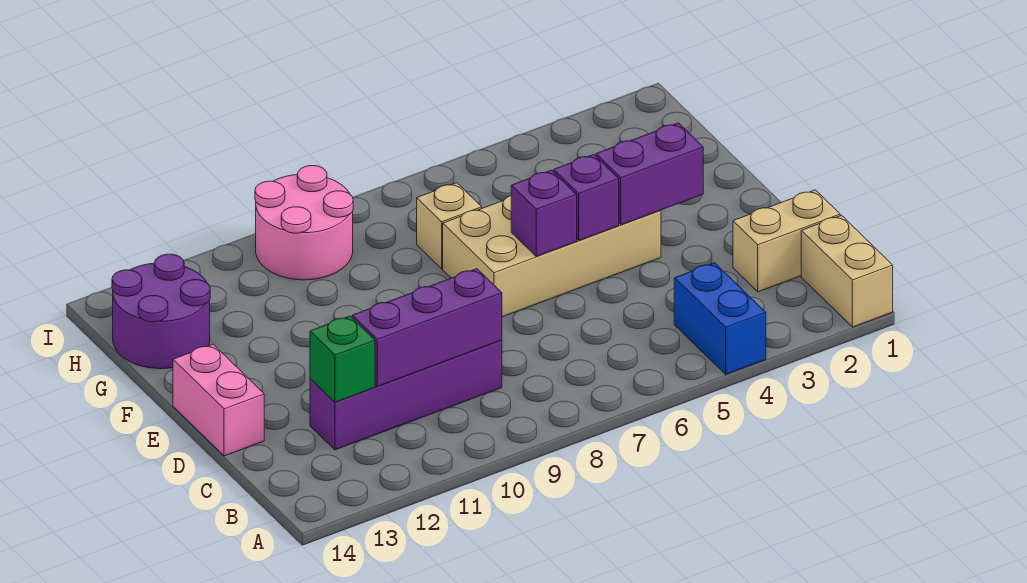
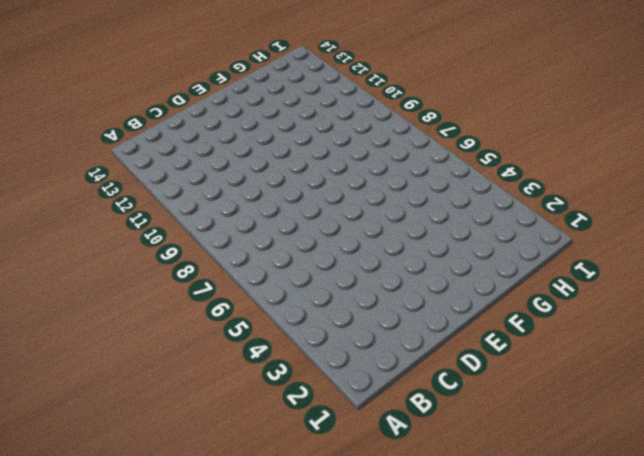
none -> tan 1x2 brick [801,215,893,327]
none -> blue 1x2 brick [674,263,766,374]
none -> tan 1x2 brick [733,190,840,292]

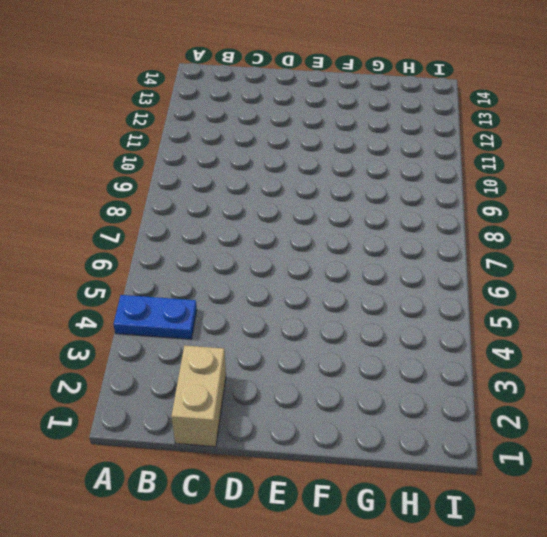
blue 1x2 plate [113,295,197,339] -> blue 1x2 brick [674,263,766,374]
none -> tan 1x2 brick [801,215,893,327]
none -> purple 1x4 brick [310,340,502,450]
none -> pink 1x2 brick [173,344,264,456]

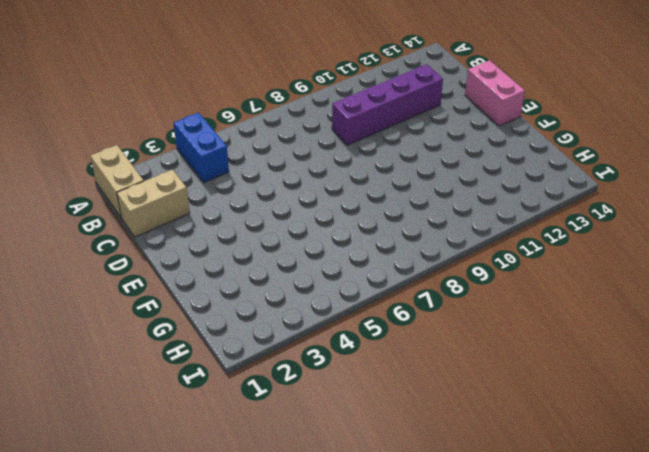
none -> tan 2x4 brick [443,196,661,317]
none -> tan 1x1 brick [417,183,482,269]
none -> purple 2x2 round brick [112,254,210,369]

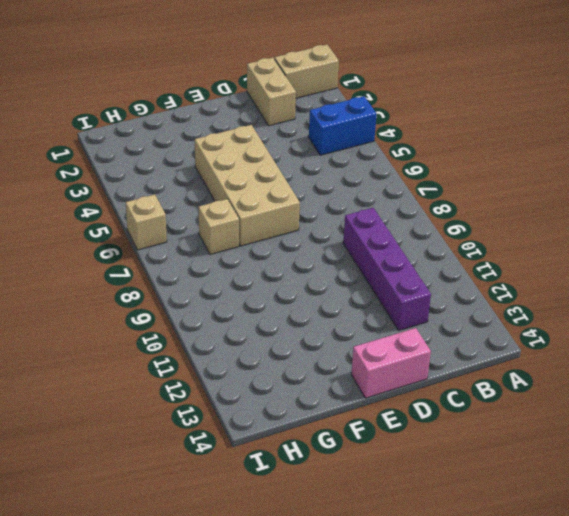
tan 1x1 brick [126,194,167,250] -> none
none -> purple 2x2 round brick [112,254,210,369]
none -> pink 2x2 round brick [255,166,353,280]
none -> purple 1x3 brick [352,269,502,386]

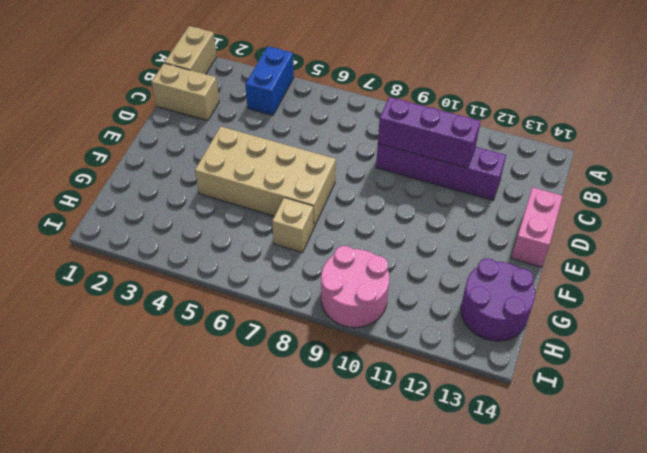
none -> green 1x1 brick [310,316,375,402]
none -> purple 1x2 brick [596,123,703,225]
none -> purple 1x1 brick [554,155,619,240]

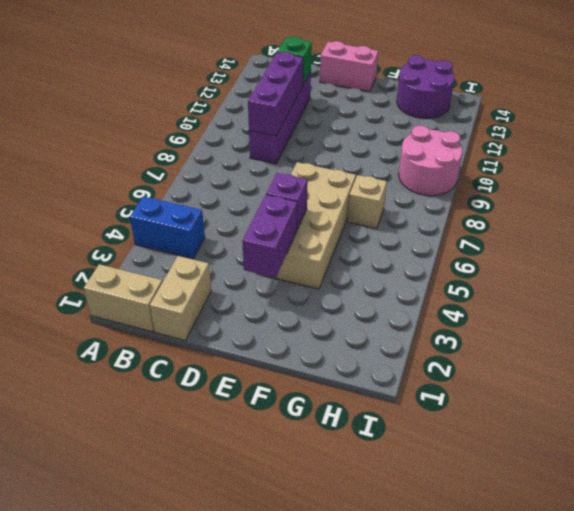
none -> purple 1x1 brick [511,170,577,256]

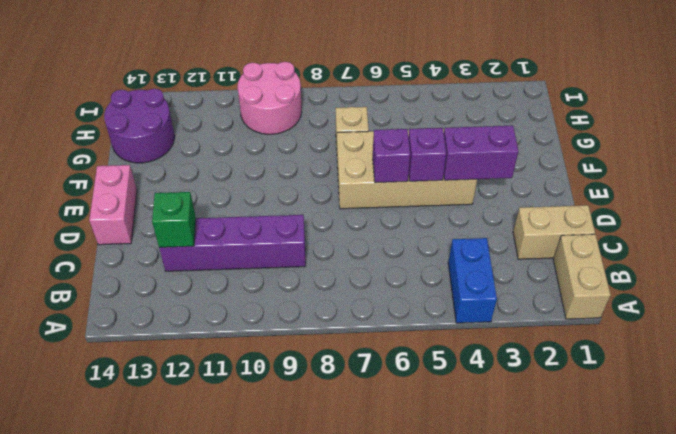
none -> purple 1x3 brick [352,269,502,386]

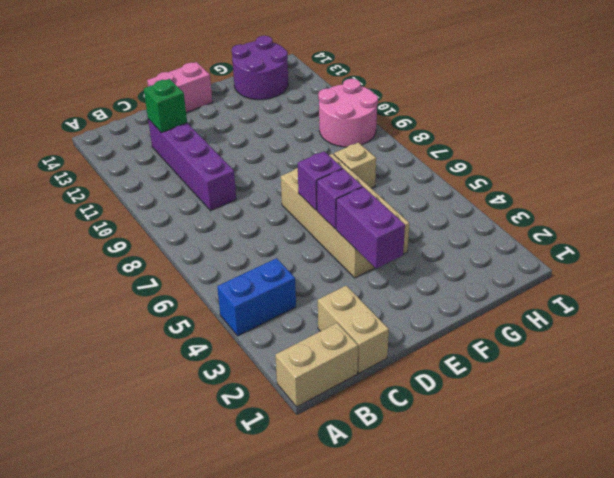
none -> purple 1x3 brick [352,269,502,386]

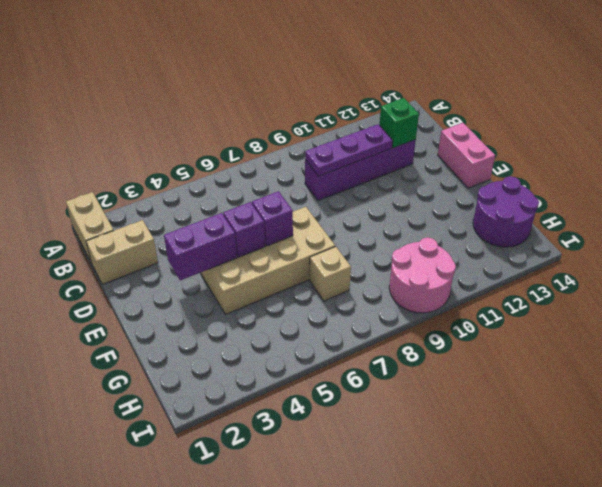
purple 1x3 plate [305,124,393,176] -> purple 1x3 brick [352,269,502,386]
none -> blue 1x2 brick [674,263,766,374]

